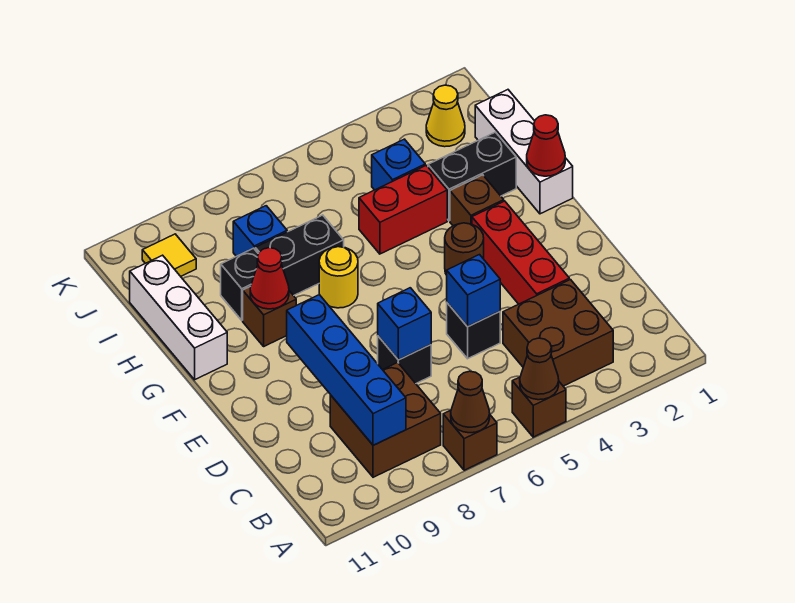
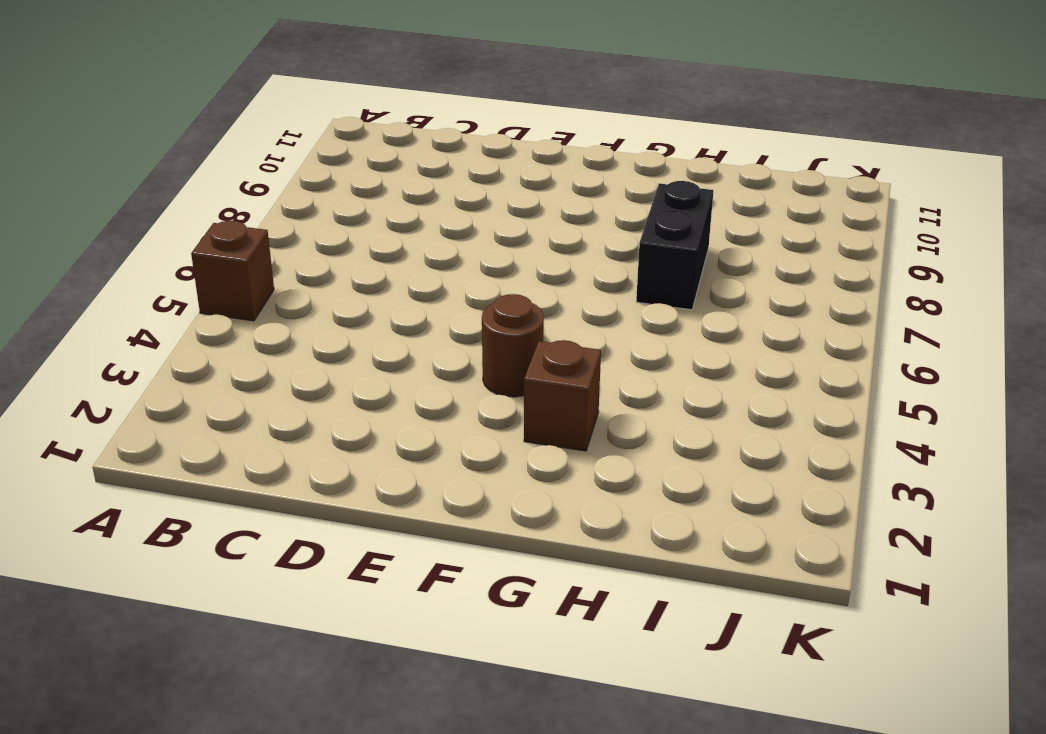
none -> brown 1x1 brick [443,410,497,470]
none -> brown 2x2 brick [503,280,613,386]
none -> brown 2x2 brick [330,362,441,477]

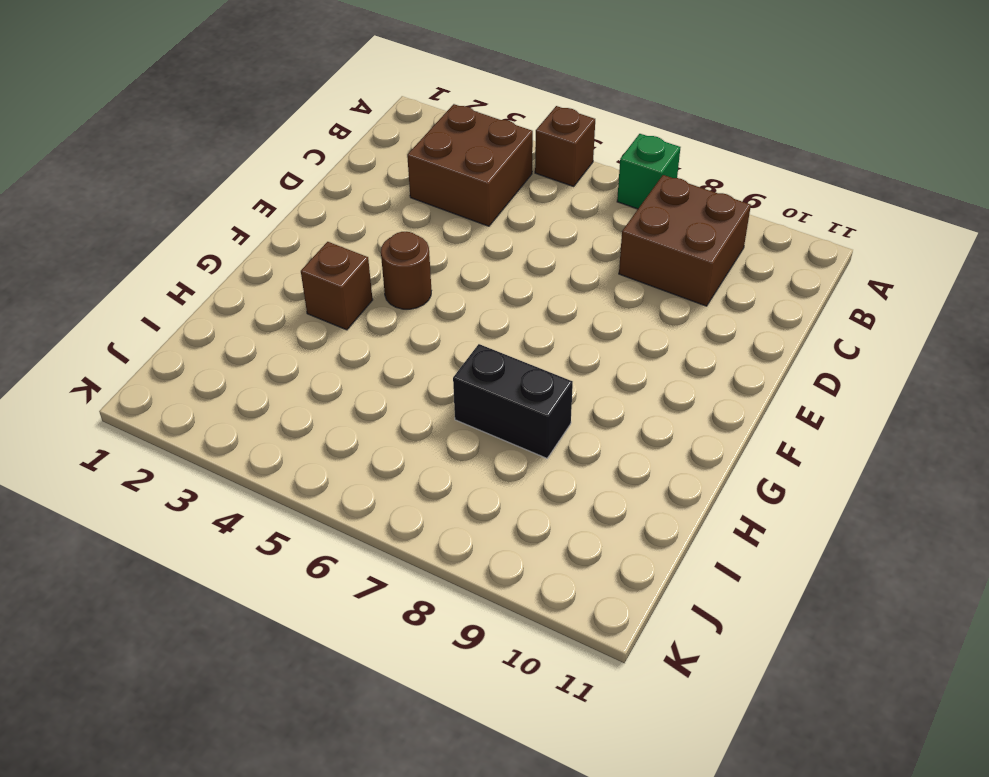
green 1x1 brick [617,134,680,209] -> brown 1x1 brick [443,410,497,470]
none -> red 1x3 brick [472,201,569,304]
none -> black 1x1 brick [447,303,500,359]
none -> black 1x1 brick [378,336,431,383]

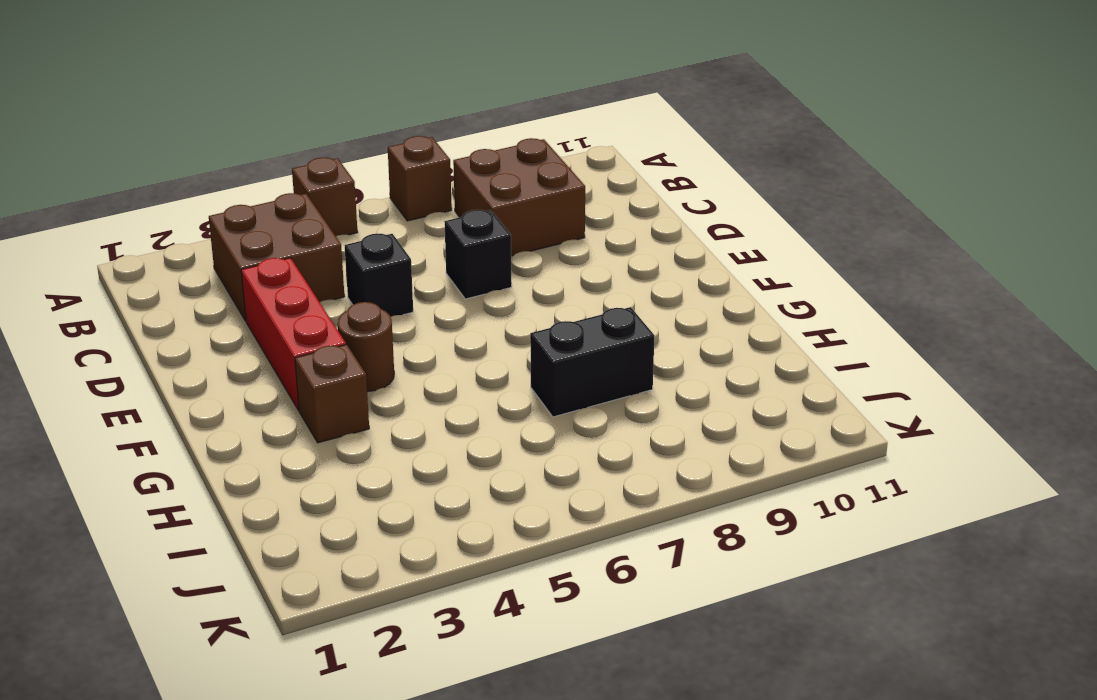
none -> white 1x3 brick [475,90,573,214]
none -> yellow 1x1 round brick [319,247,358,308]
none -> brown 1x1 brick [243,286,296,346]

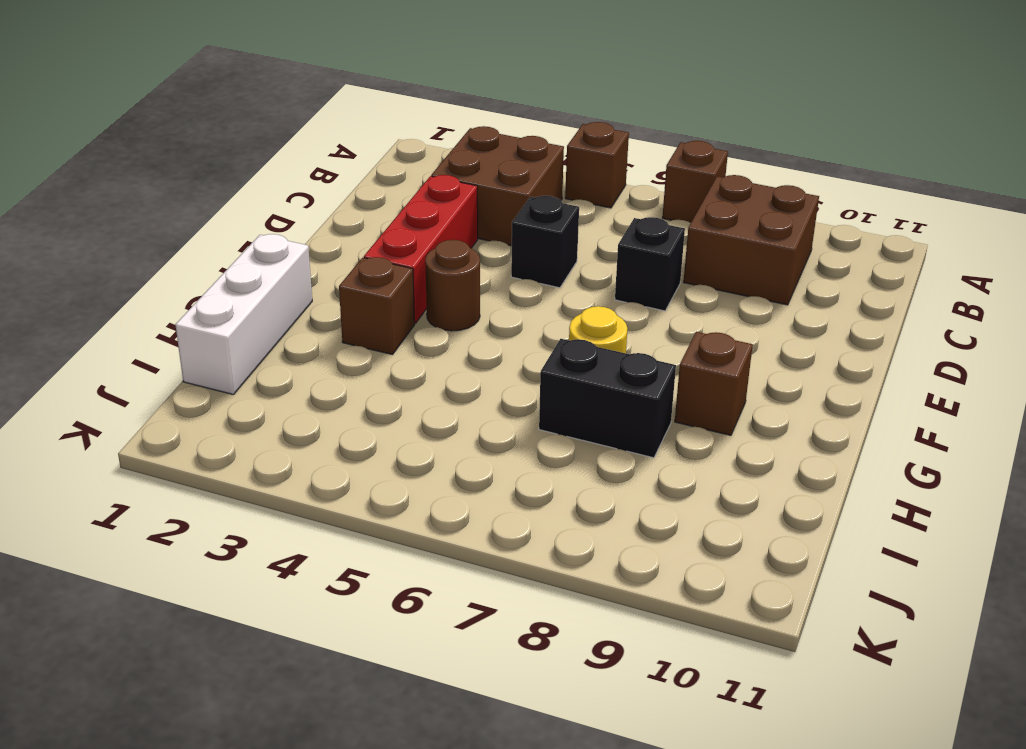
none -> white 1x3 brick [130,255,227,380]
none -> black 1x2 brick [428,132,516,221]
none -> red 1x2 brick [359,165,447,254]

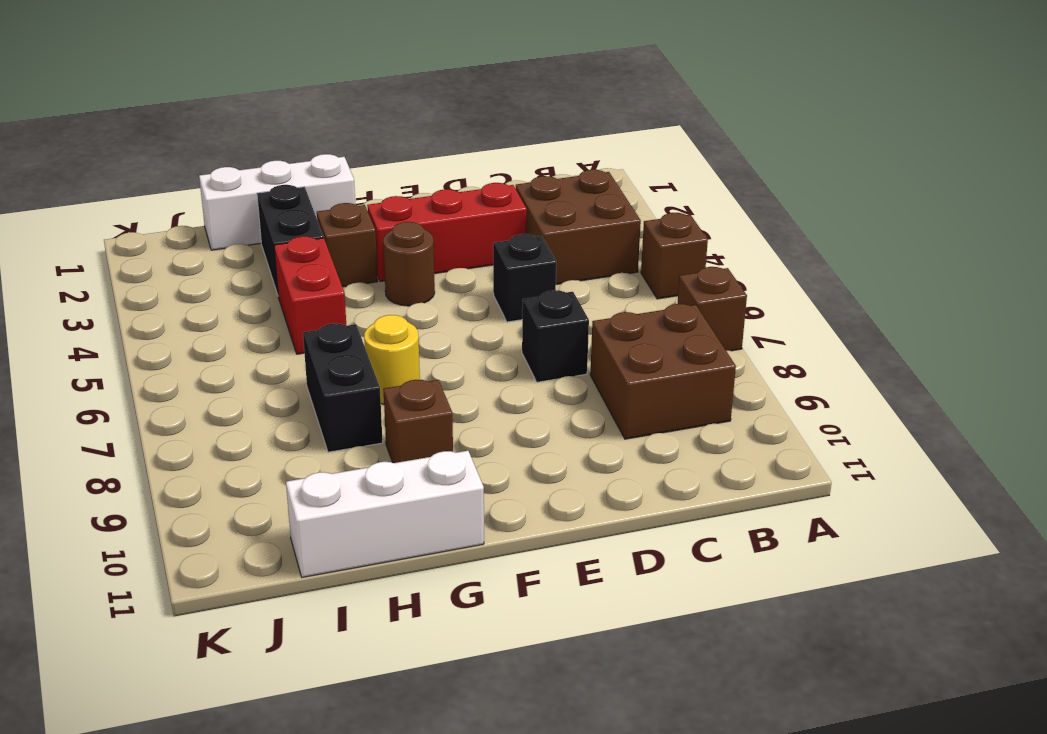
none -> black 1x1 brick [221,248,258,320]
none -> blue 1x1 brick [372,139,425,190]
none -> blue 1x1 brick [233,206,287,256]

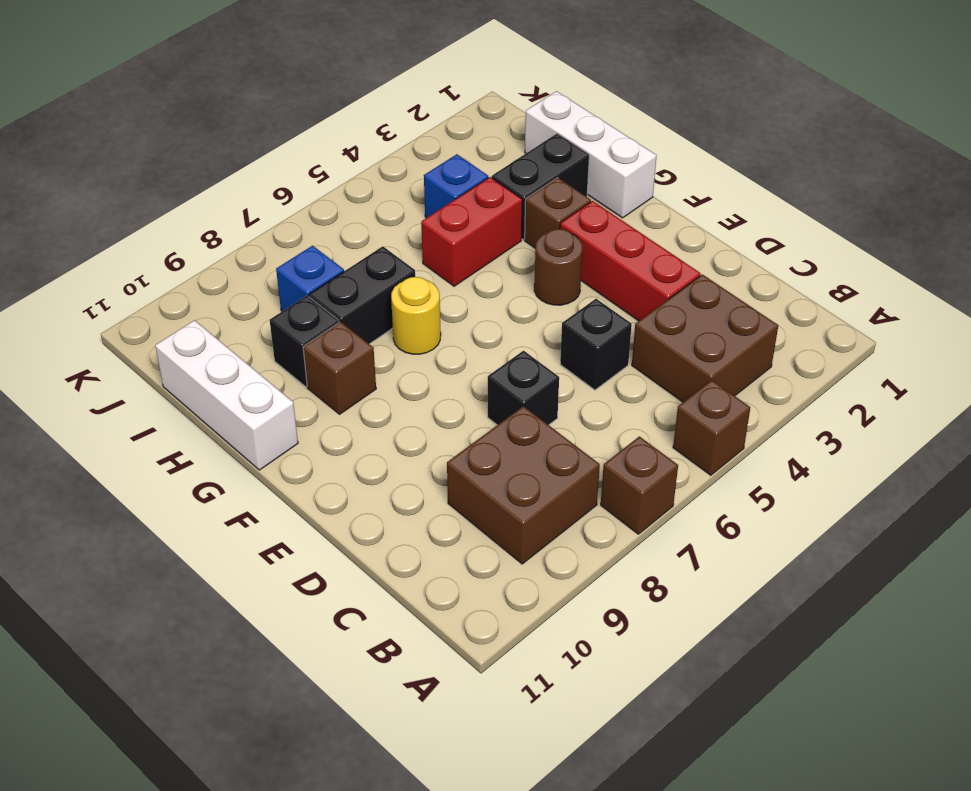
none -> yellow 1x1 cone [426,85,465,147]
none -> yellow 1x1 tile [142,234,196,276]
none -> brown 1x1 cone [520,338,559,400]

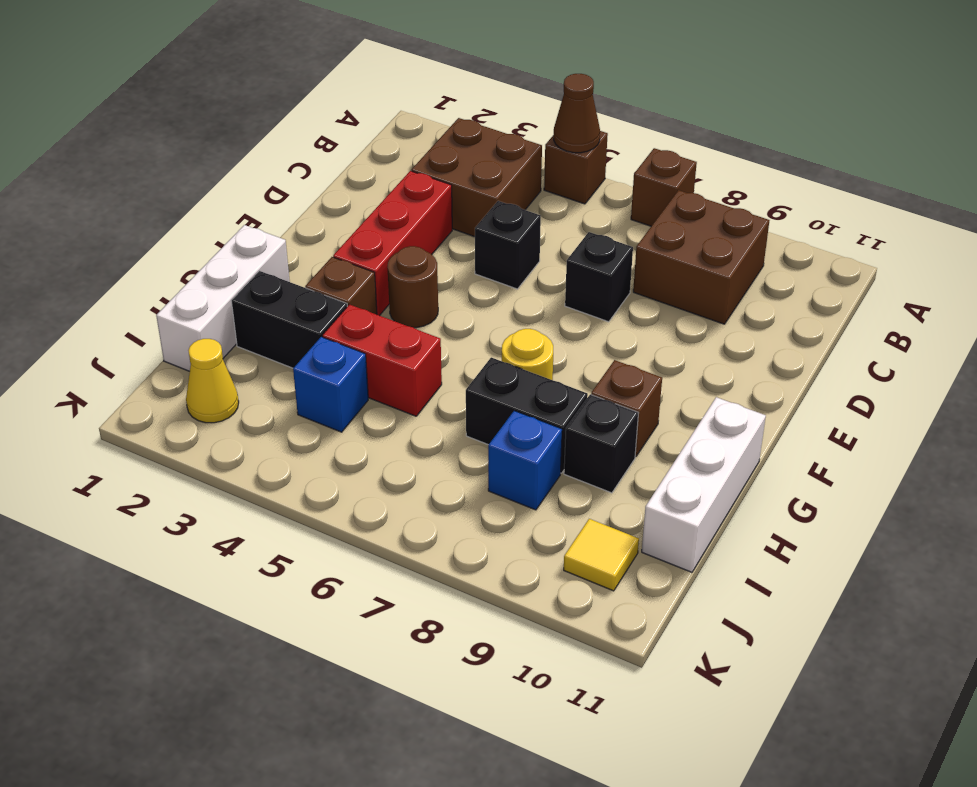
none -> brown 1x1 cone [451,371,490,433]
none -> blue 1x4 brick [287,295,406,445]
none -> blue 1x1 brick [447,255,500,327]

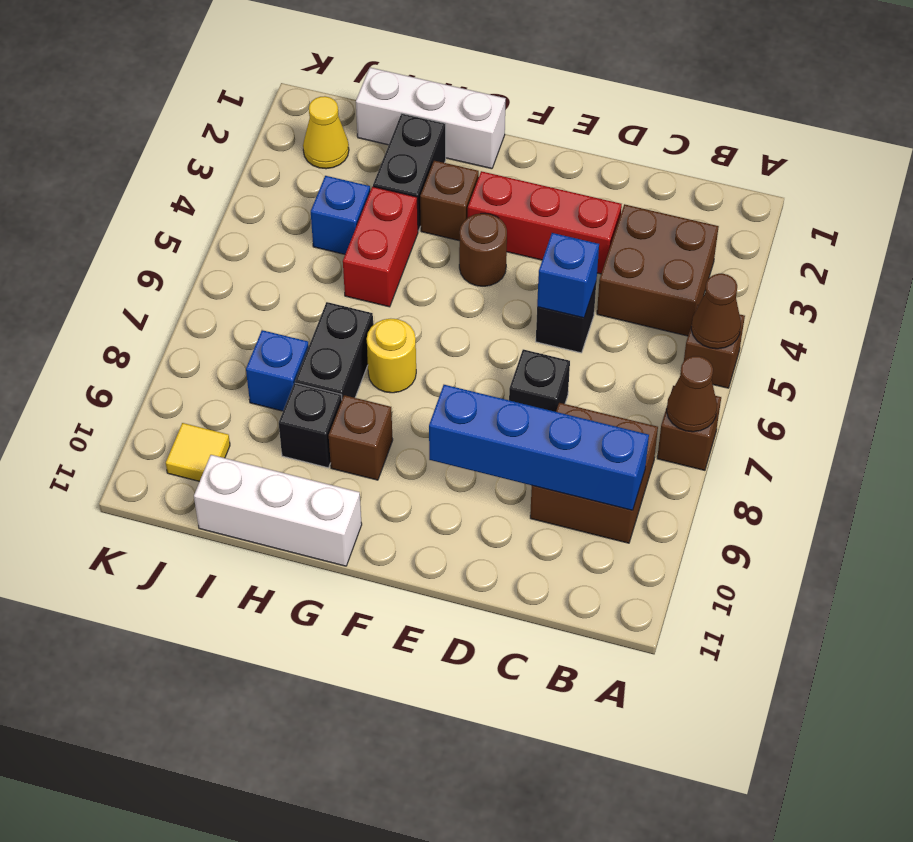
none -> blue 1x1 brick [378,288,431,360]
none -> red 1x1 cone [527,115,565,176]
none -> red 1x1 cone [250,248,289,309]

